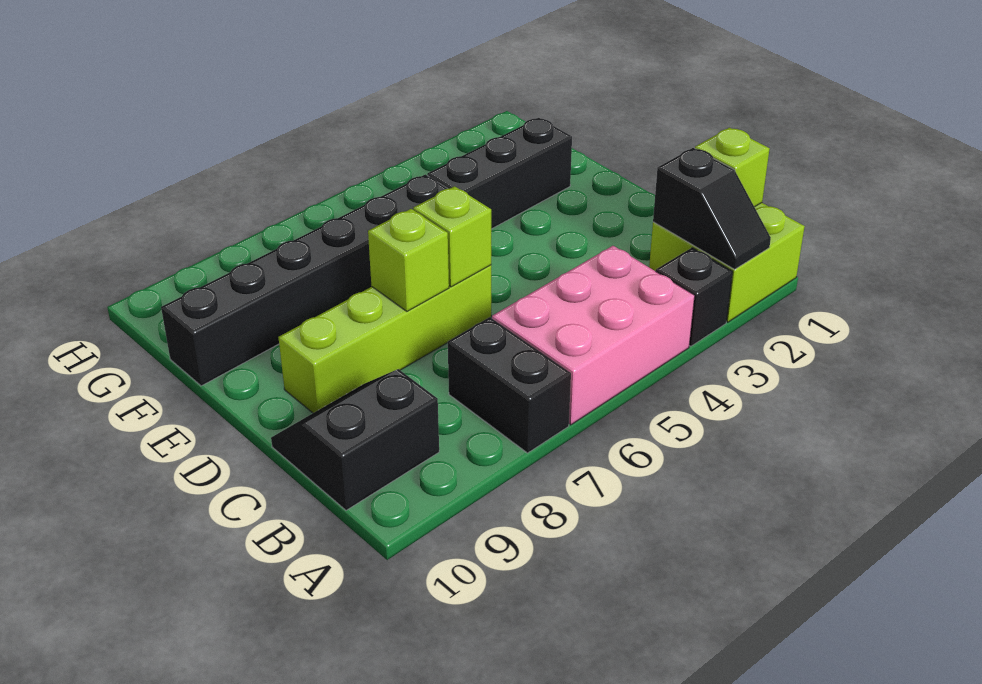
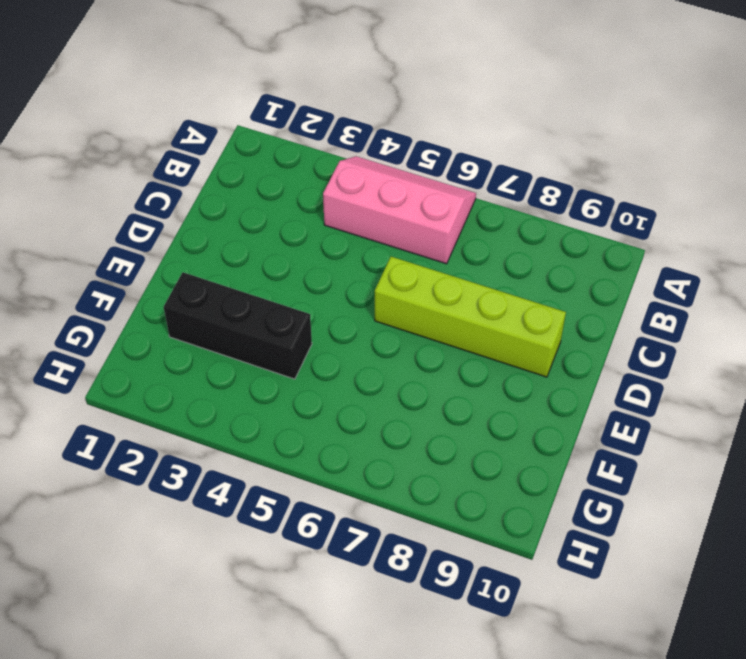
pink 2x3 slope [323,156,476,264] -> pink 2x3 brick [492,246,695,425]
none -> lime 2x2 brick [649,203,805,322]
none -> black 1x1 brick [656,248,733,346]
none -> black 1x2 brick [448,317,571,453]

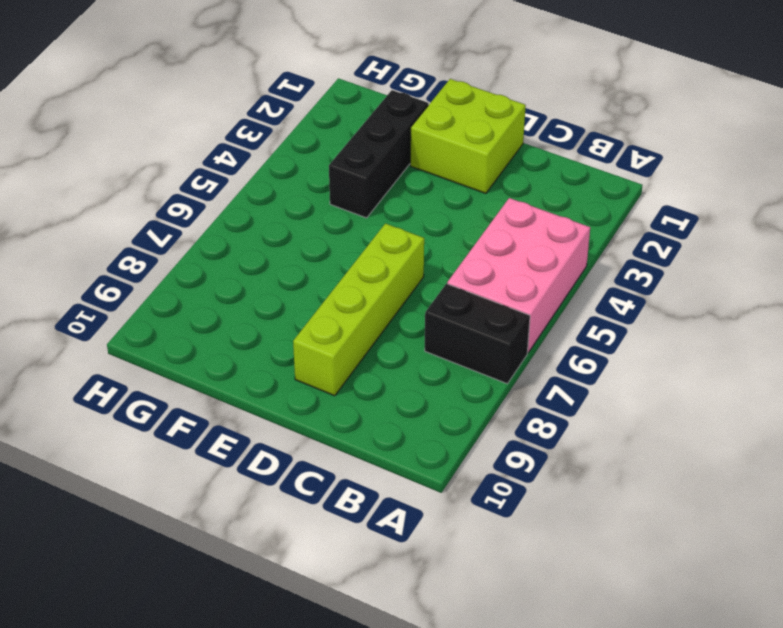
lime 2x2 brick [410,79,526,193] -> lime 2x2 brick moved to [649,203,805,322]
none -> black 1x1 brick [656,248,733,346]
none -> black 2x2 slope [271,369,439,510]
none -> black 1x6 brick [161,174,447,386]

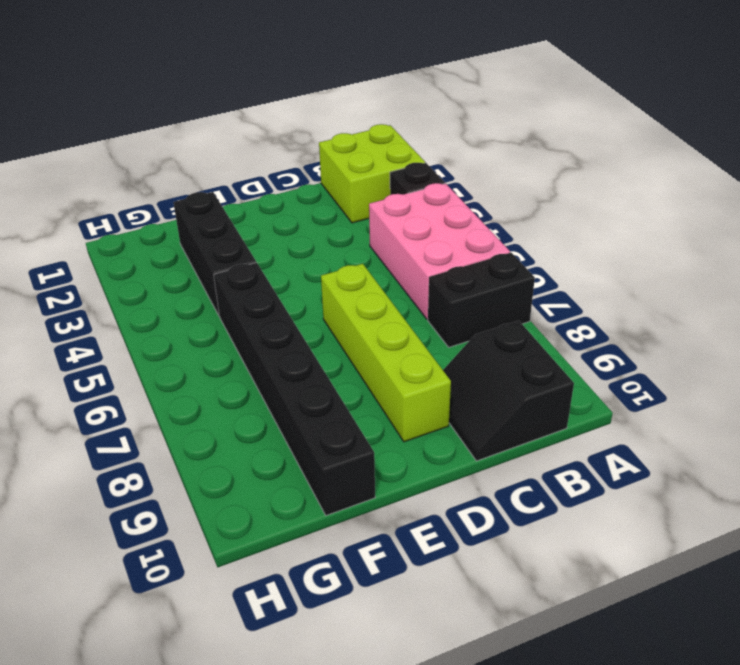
none -> black 1x2 slope [653,148,771,269]
none -> lime 1x1 brick [695,128,769,207]
none -> lime 1x1 brick [413,186,491,287]

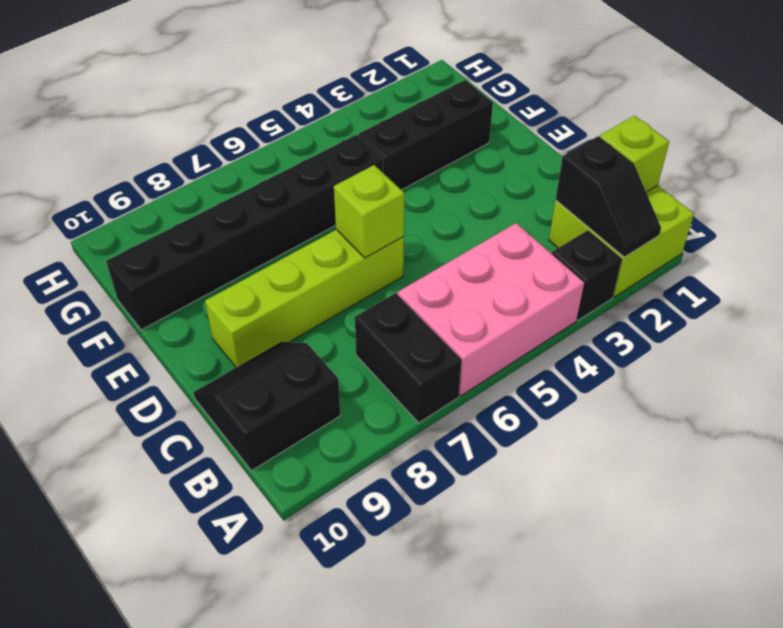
none -> lime 1x1 brick [368,209,449,311]

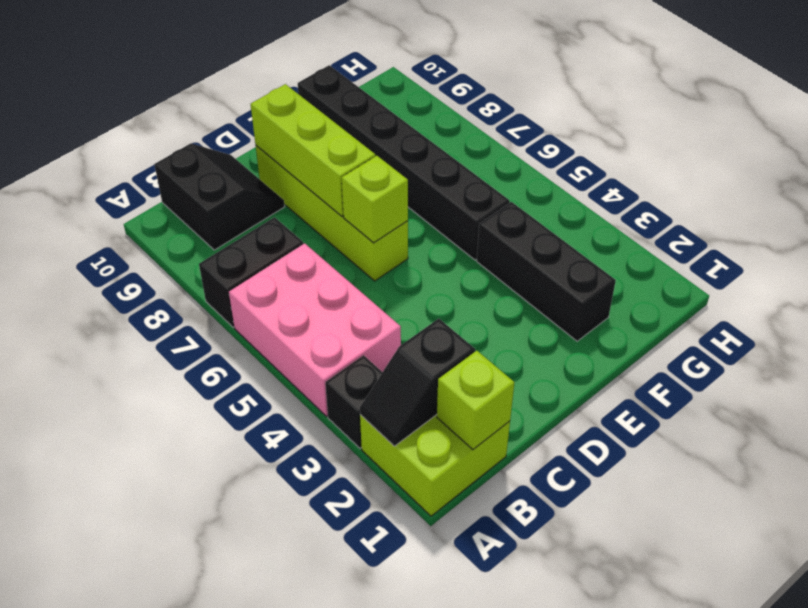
lime 1x3 brick [251,84,375,217] -> lime 1x1 brick [368,209,449,311]

